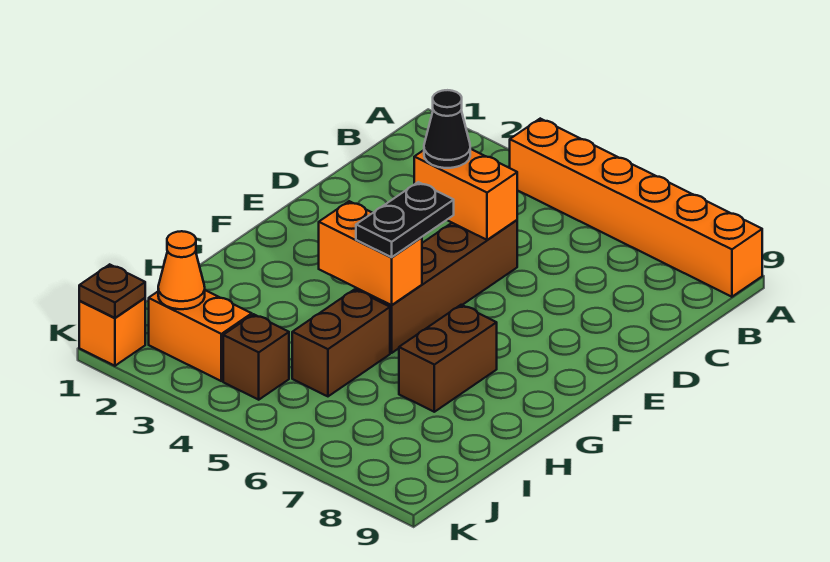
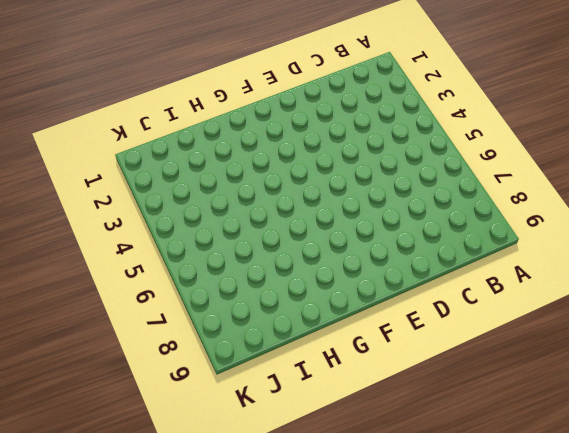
none -> orange 1x6 brick [510,119,762,297]
none -> brown 1x4 brick [356,220,517,353]
none -> brown 1x2 brick [399,305,497,412]

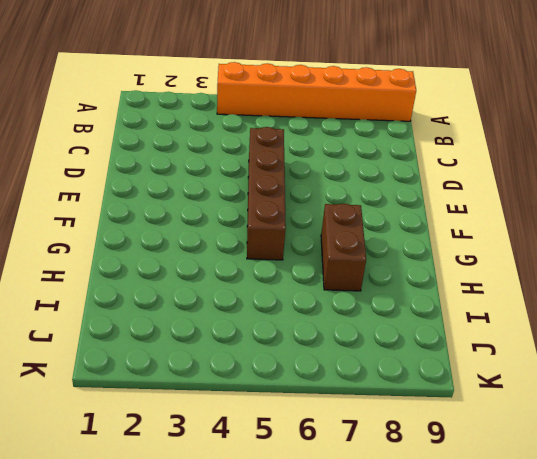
none -> brown 1x2 brick [292,289,390,396]
none -> orange 1x2 brick [149,290,252,381]
none -> brown 1x1 brick [223,314,289,400]

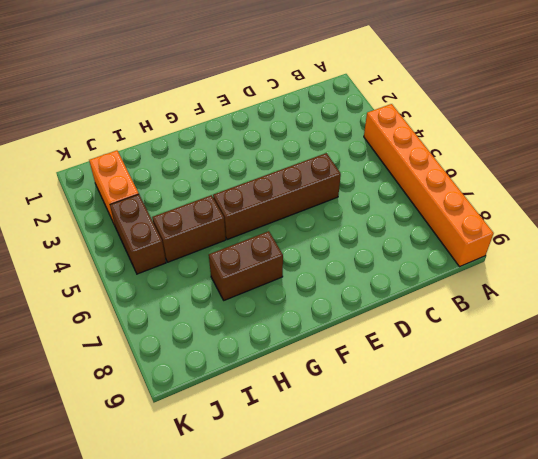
brown 1x2 brick [110,194,166,274] -> brown 1x1 brick [223,314,289,400]
none -> orange 1x1 brick [79,298,145,366]
none -> orange 1x2 brick [414,149,517,240]
none -> orange 1x2 brick [319,201,422,305]

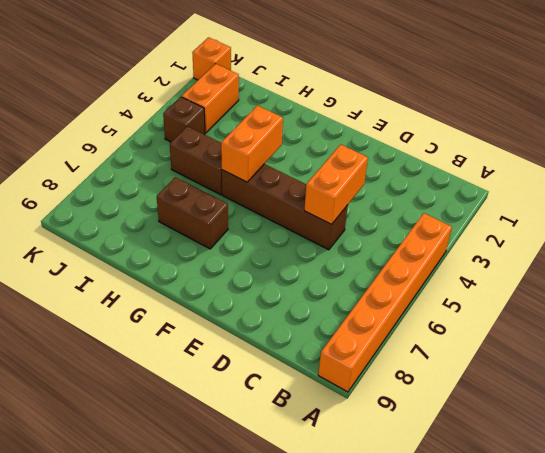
none -> orange 1x1 cone [158,231,205,309]
none -> brown 1x1 plate [79,264,145,318]
none -> black 1x1 cone [424,90,470,168]

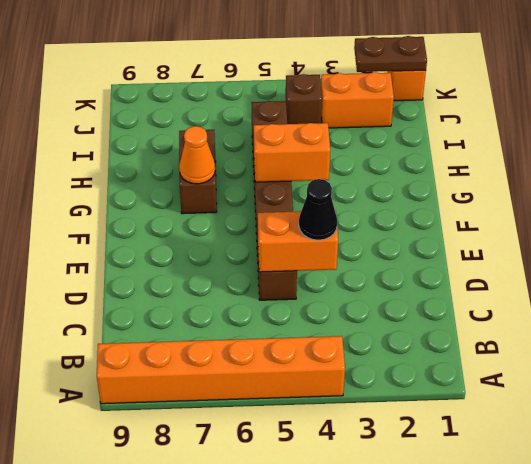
orange 1x1 cone [179,126,215,184] -> orange 1x1 cone moved to [158,231,205,309]
brown 1x2 plate [354,36,427,72] -> brown 1x1 plate [79,264,145,318]
none -> black 1x2 plate [356,182,454,257]

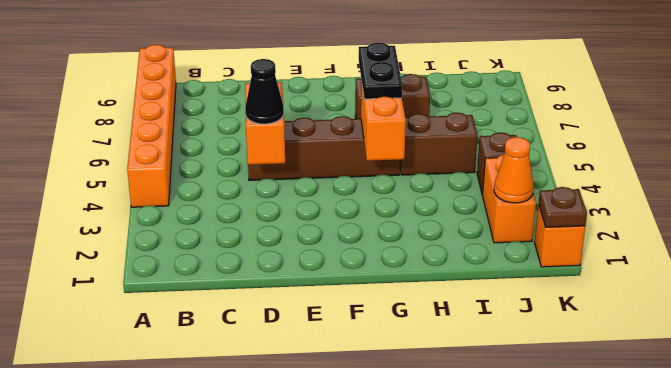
black 1x2 plate [359,43,402,99] -> black 1x2 plate turned to [356,182,454,257]

